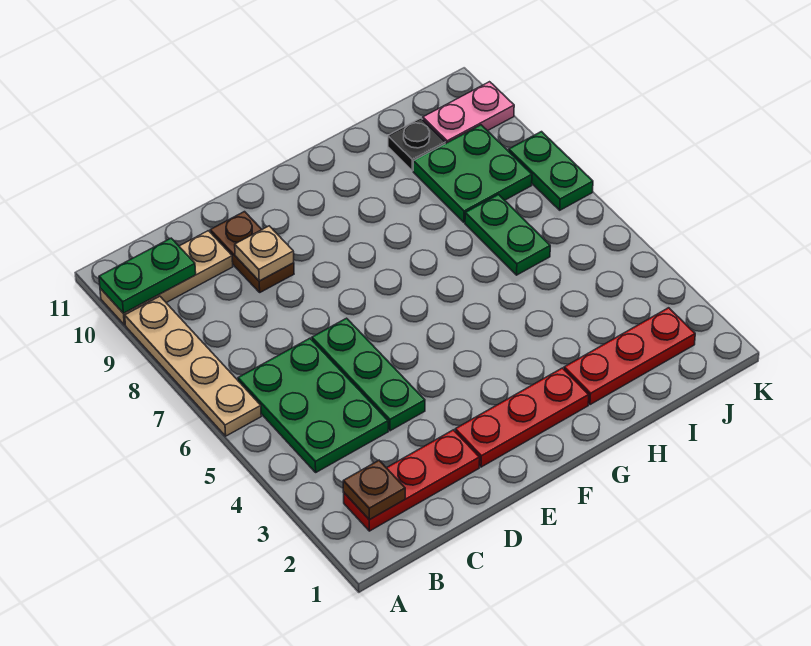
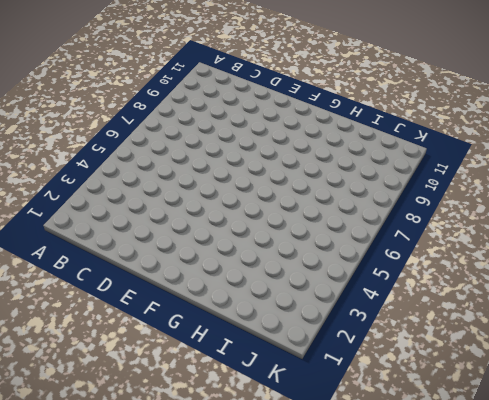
none -> tan 1x4 plate [125,296,261,436]
none -> tan 1x3 plate [100,231,233,325]
none -> red 1x3 plate [343,430,480,531]

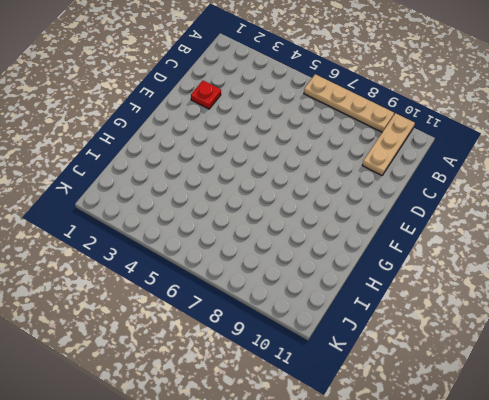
red 1x1 plate [191,81,221,109] -> red 1x3 plate [343,430,480,531]
none -> green 2x3 plate [238,338,388,472]
none -> green 1x3 plate [312,318,425,431]
none -> brown 1x2 plate [210,212,294,292]

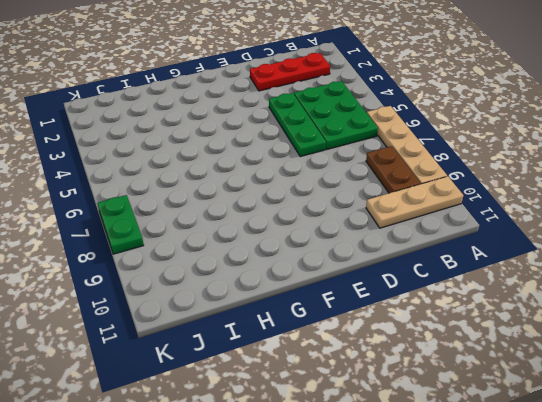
brown 1x2 plate [366,146,420,193] -> brown 1x2 plate moved to [210,212,294,292]
none -> red 1x3 plate [455,368,589,467]
none -> red 1x3 plate [564,308,695,405]
none -> green 1x2 plate [465,195,550,275]

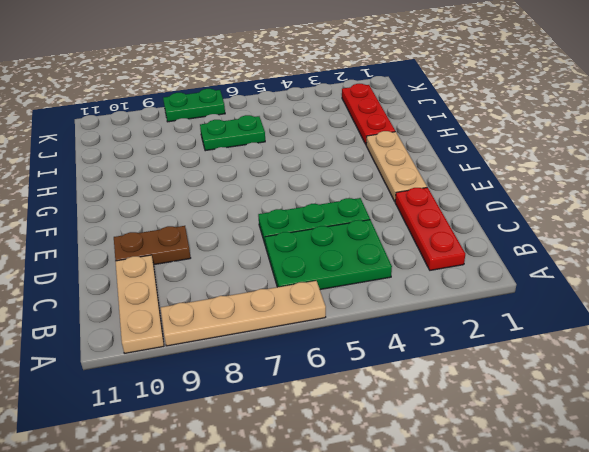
tan 1x3 plate [366,131,427,201] -> red 1x3 plate [455,368,589,467]
none -> green 2x2 plate [413,125,532,222]
none -> black 1x1 plate [388,118,445,171]
none -> pink 1x2 plate [423,82,514,144]

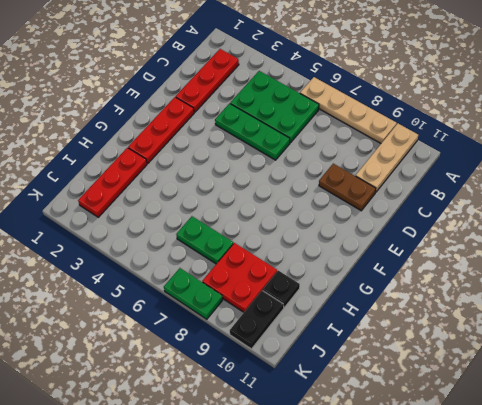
red 2x2 plate [202,243,277,312] -> green 2x2 plate [413,125,532,222]
black 1x2 plate [230,291,284,349] -> pink 1x2 plate [423,82,514,144]
none -> green 1x2 plate [99,238,196,313]
none -> brown 1x1 plate [343,461,405,519]
none -> tan 1x1 plate [235,226,294,281]

